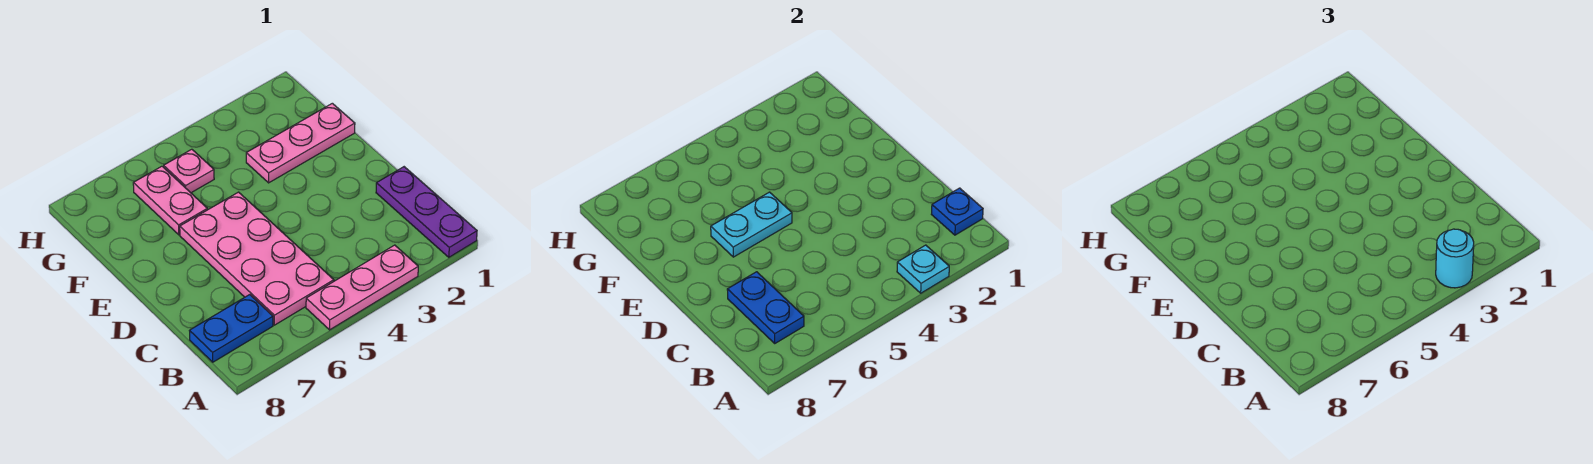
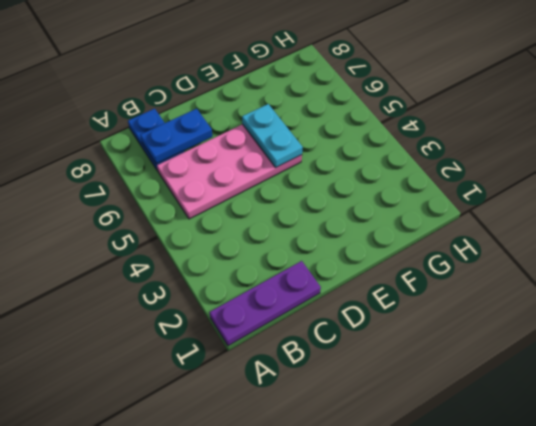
none -> pink 1x3 plate [306,245,418,330]
none -> pink 1x3 plate [246,103,355,183]
none -> pink 1x2 plate [133,166,207,235]

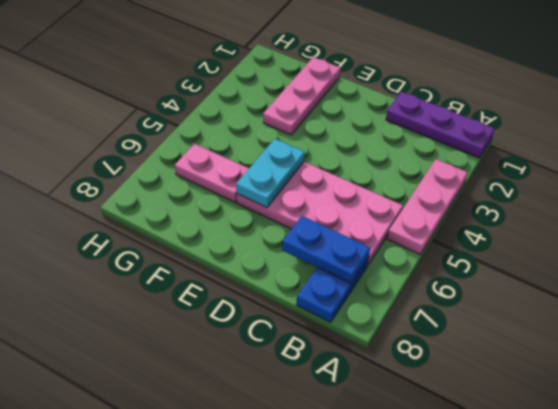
none -> pink 1x1 plate [164,149,214,193]
none -> cyan 1x1 plate [897,245,949,293]
none -> blue 1x1 plate [931,188,983,235]

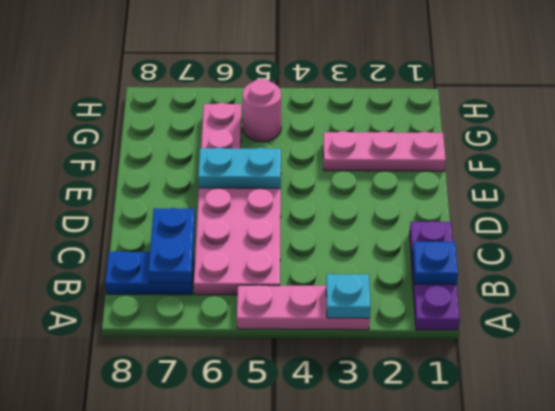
pink 1x1 round brick [243,79,281,142] -> pink 1x1 plate [164,149,214,193]
none -> cyan 1x1 round brick [1436,229,1474,288]

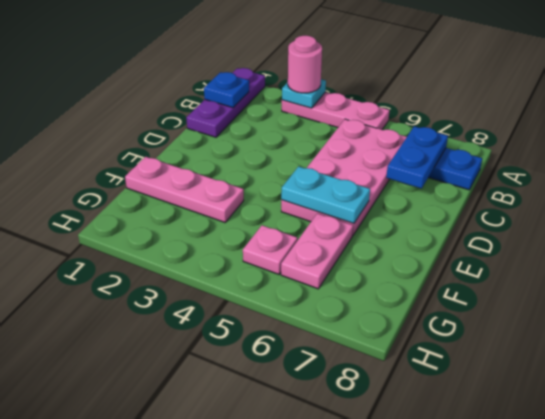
pink 1x1 round brick [288,36,322,93] -> cyan 1x1 round brick [1436,229,1474,288]

